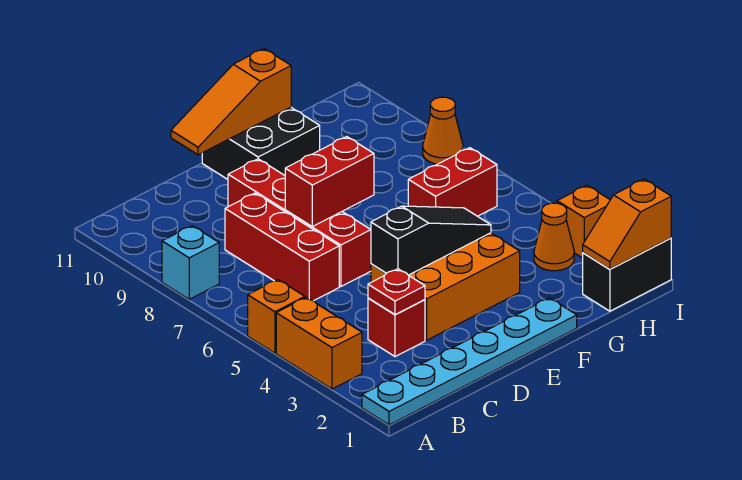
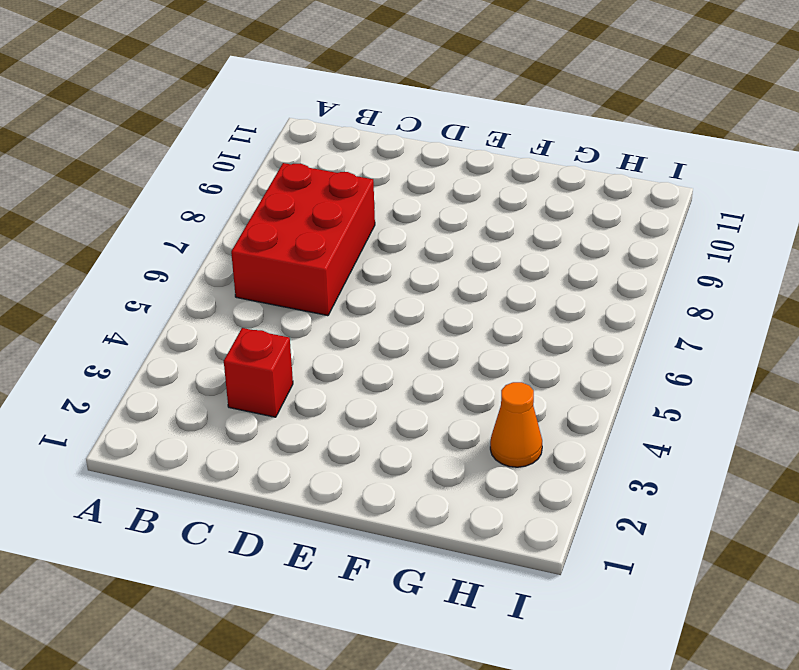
red 2x3 brick [231,163,375,316] -> red 1x3 brick [225,193,339,301]
none -> cyan 1x6 plate [362,298,577,425]
none -> orange 1x2 brick [276,297,362,389]
none -> orange 1x1 brick [248,279,305,353]

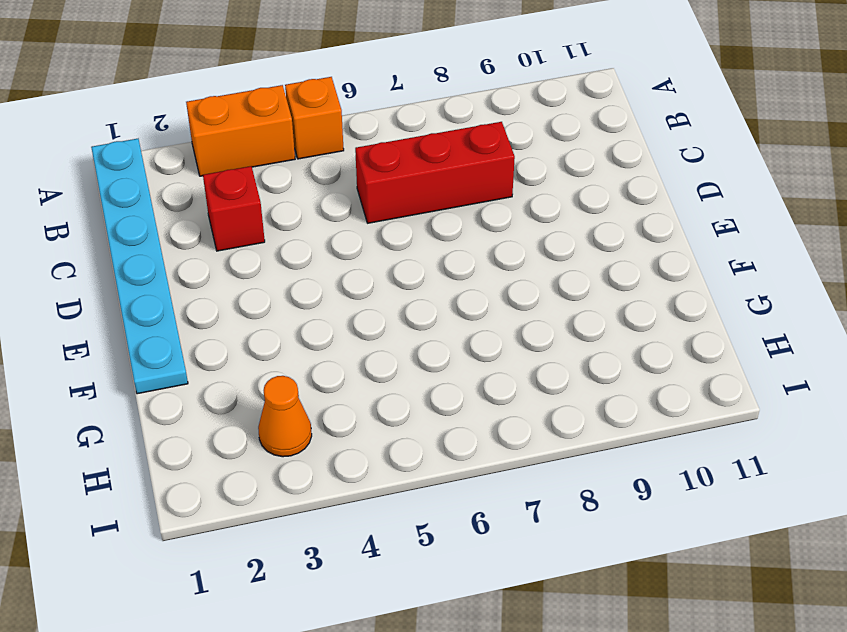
none -> cyan 1x1 brick [162,226,219,299]
none -> orange 2x3 brick [371,233,520,340]
none -> red 1x4 brick [228,159,371,286]

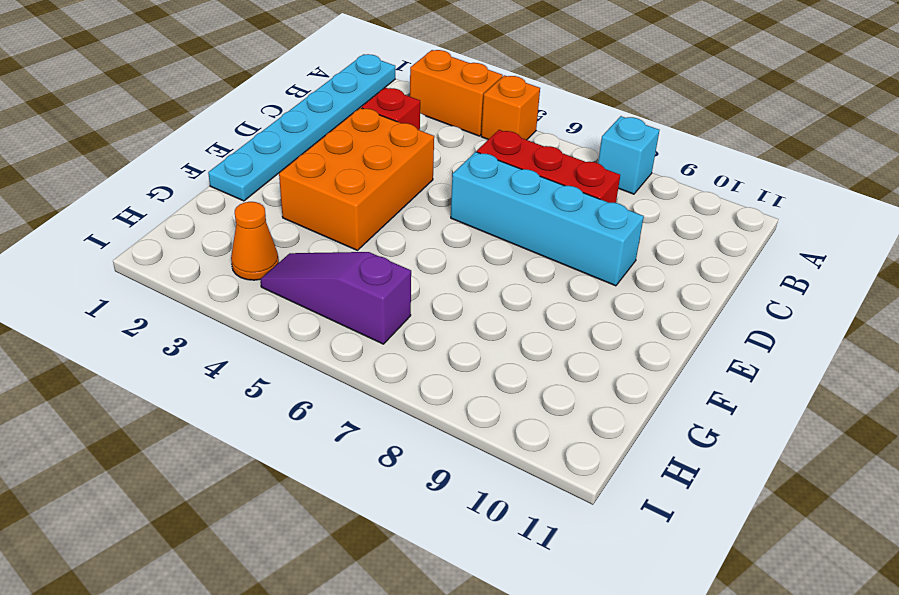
cyan 1x4 brick [451,152,644,286] -> red 1x4 brick [228,159,371,286]
purple 1x3 slope [260,252,411,344] -> red 1x2 brick [408,148,497,216]
none -> black 2x2 brick [202,107,320,179]
none -> black 1x2 brick [583,238,671,311]
none -> orange 1x1 brick [557,185,610,258]

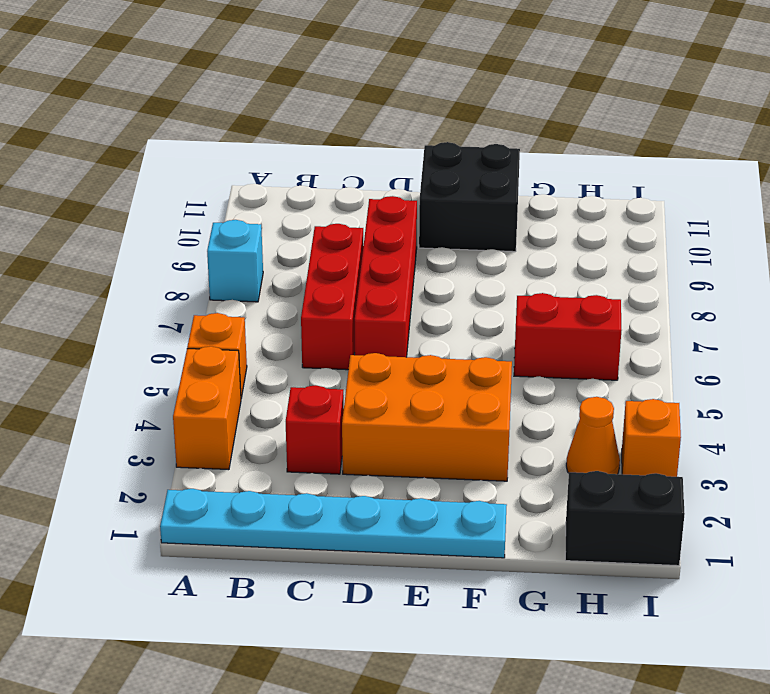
none -> orange 1x1 cone [423,97,463,164]
none -> red 1x1 plate [368,269,425,315]
none -> black 1x3 slope [371,206,491,275]

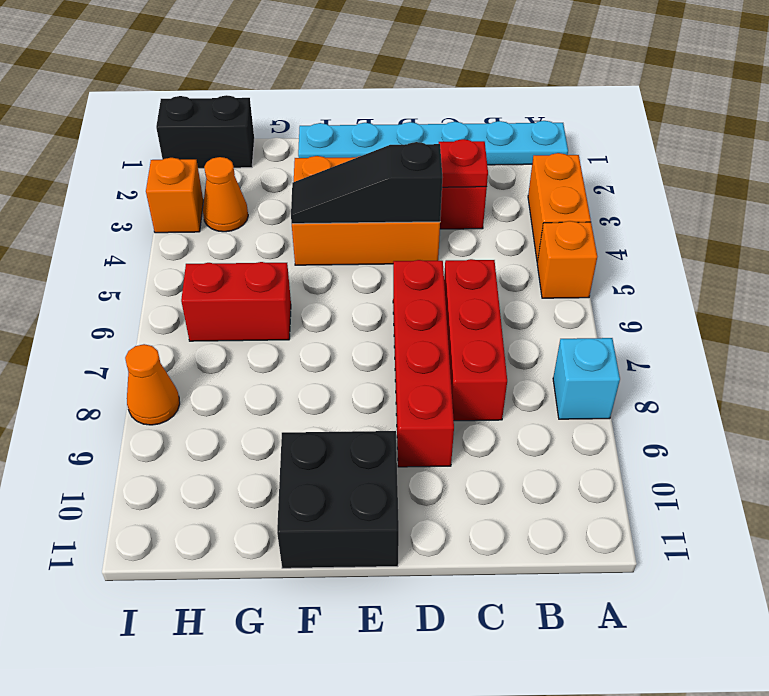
none -> red 1x2 brick [285,137,374,227]
none -> orange 1x3 slope [171,49,291,155]
none -> orange 1x2 slope [583,179,671,269]

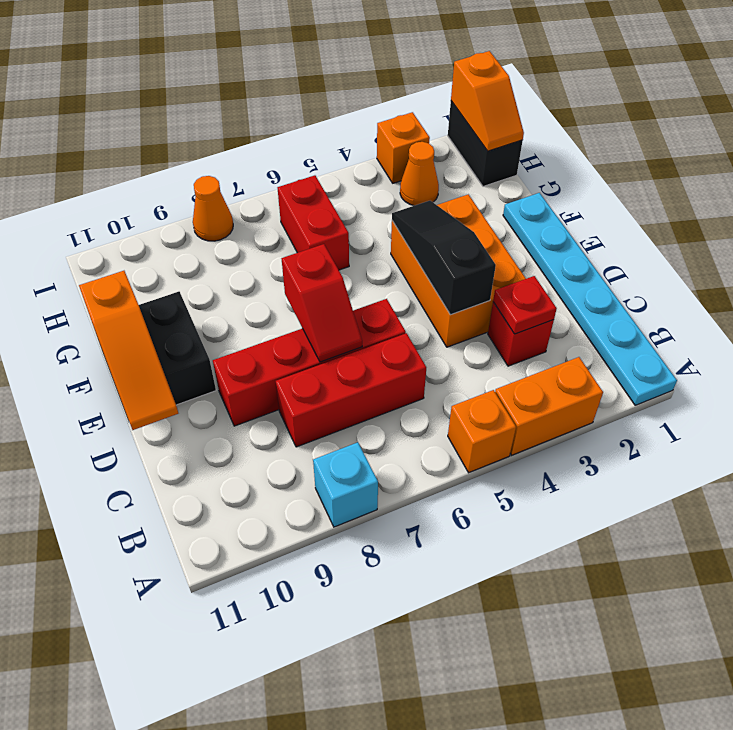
red 1x2 slope [282,244,362,362] -> red 1x2 brick [285,137,374,227]

